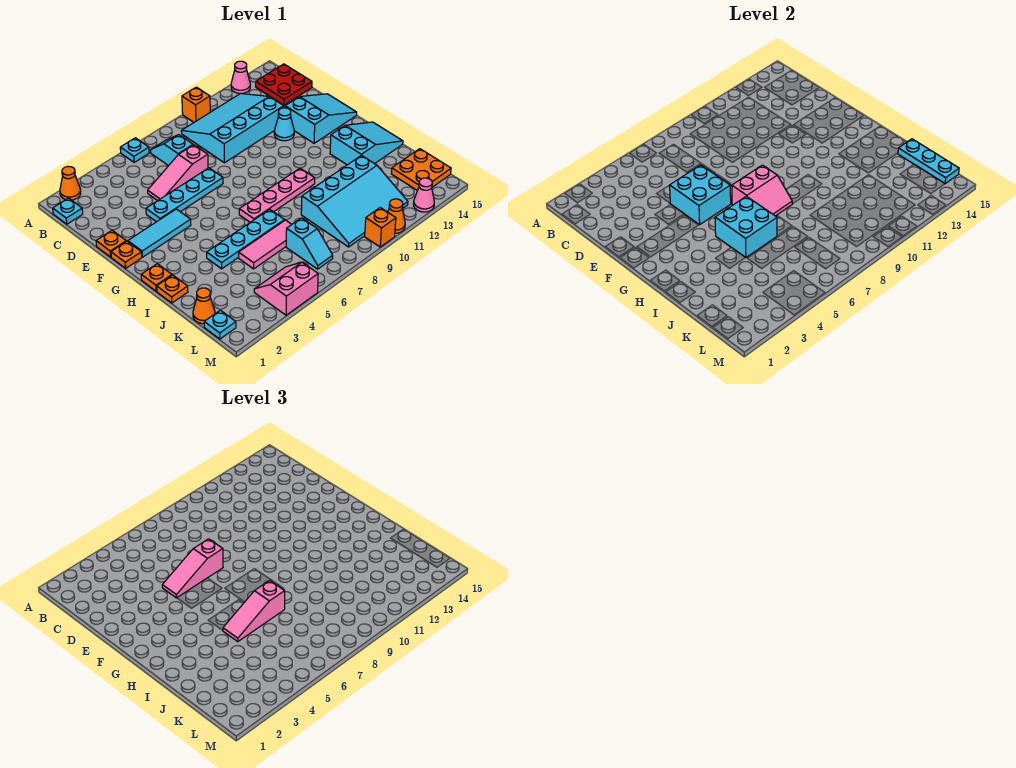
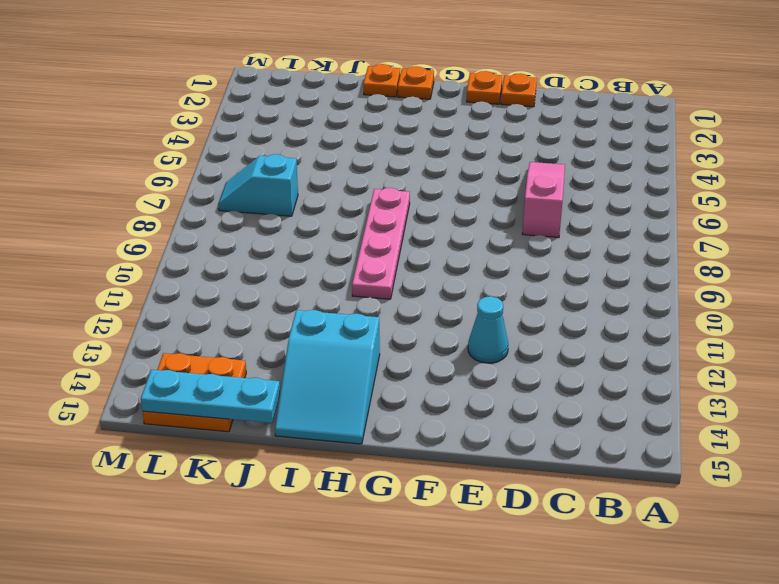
none -> orange 1x1 cone [60,166,81,200]
none -> cyan 1x1 plate [120,138,149,162]
none -> orange 1x1 brick [182,87,210,122]
none -> pink 1x1 cone [231,61,250,93]

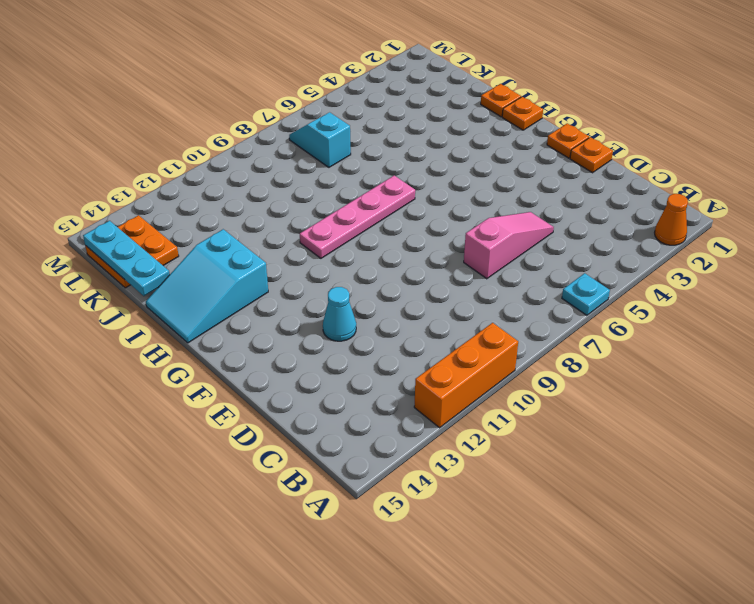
orange 1x3 brick [414,323,518,428] -> orange 1x1 brick [182,87,210,122]
none -> pink 1x1 cone [231,61,250,93]
none -> cyan 1x1 plate [53,198,83,224]
none -> cyan 1x2 slope [150,135,193,166]
none -> cyan 3x4 slope [181,94,284,163]

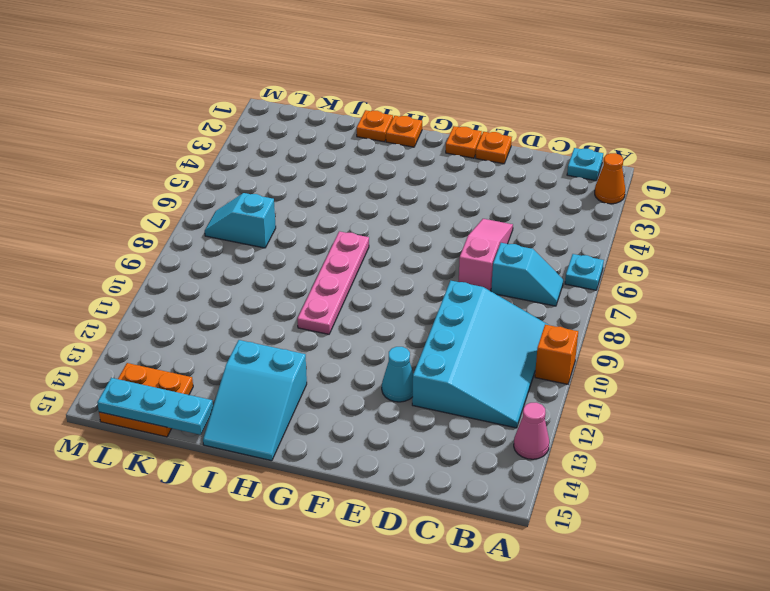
none -> red 2x2 plate [256,64,312,105]
none -> cyan 1x4 plate [146,168,223,222]
none -> cyan 2x3 slope [285,94,357,143]
none -> cyan 1x3 tile [128,209,191,257]

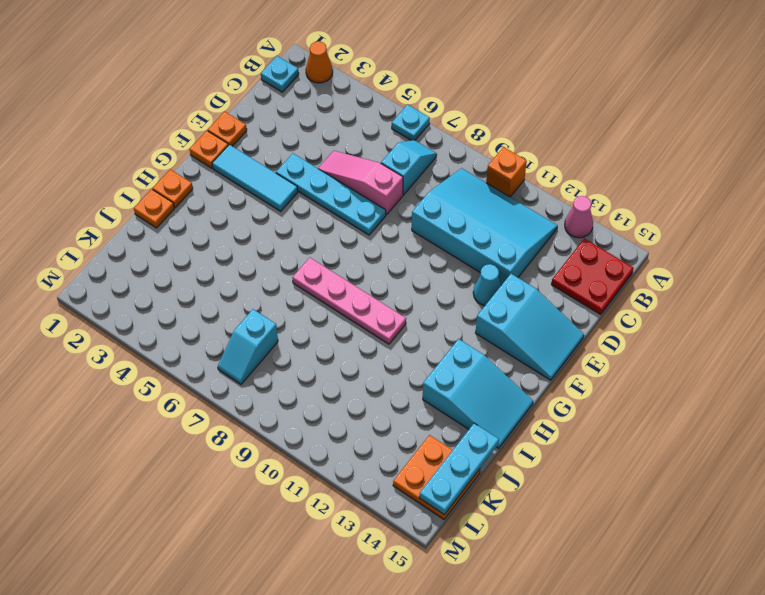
none -> cyan 1x4 plate [207,209,285,269]
none -> pink 1x3 tile [239,220,292,269]
none -> cyan 3x4 slope [301,155,408,247]
none -> orange 1x1 cone [193,288,215,324]

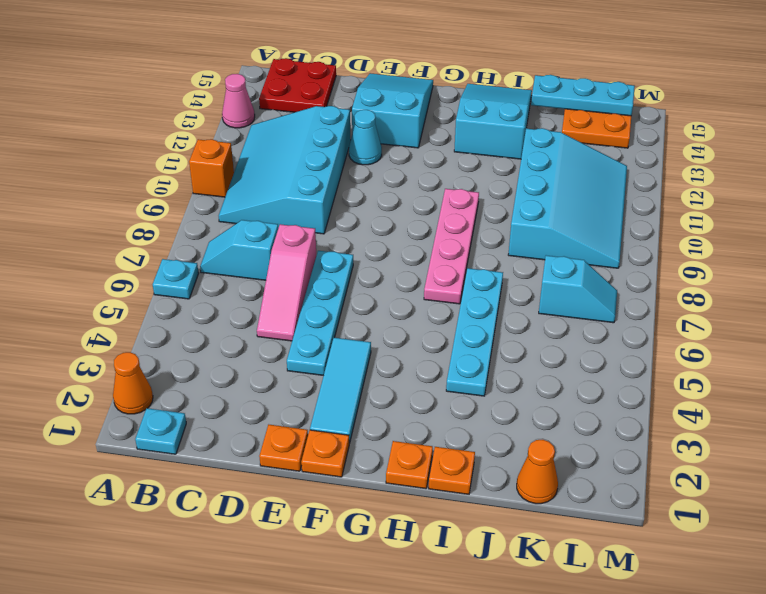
none -> pink 1x3 tile [239,220,292,269]
none -> cyan 1x1 plate [204,310,236,339]
none -> pink 2x2 slope [254,262,318,315]
none -> orange 1x1 brick [365,208,396,247]

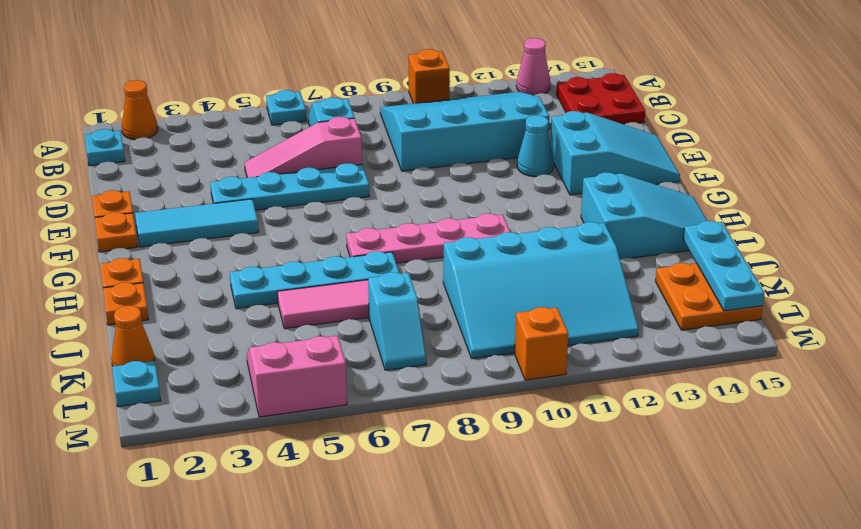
none -> orange 1x1 cone [388,199,405,233]
none -> pink 1x1 cone [414,178,434,212]
none -> cyan 2x2 brick [670,165,731,225]
none -> pink 2x2 slope [732,165,792,216]

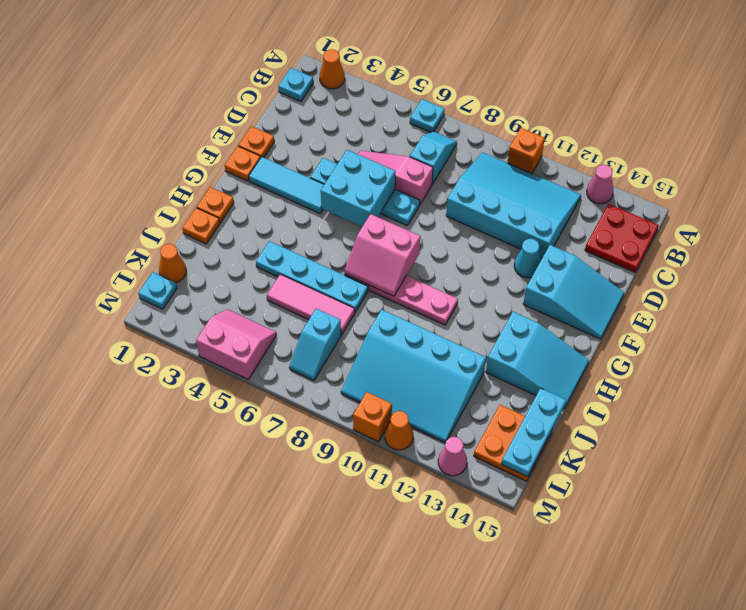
none -> cyan 2x2 brick [715,196,777,258]
none -> pink 1x3 slope [162,539,223,598]
none -> pink 1x3 slope [223,581,285,642]

